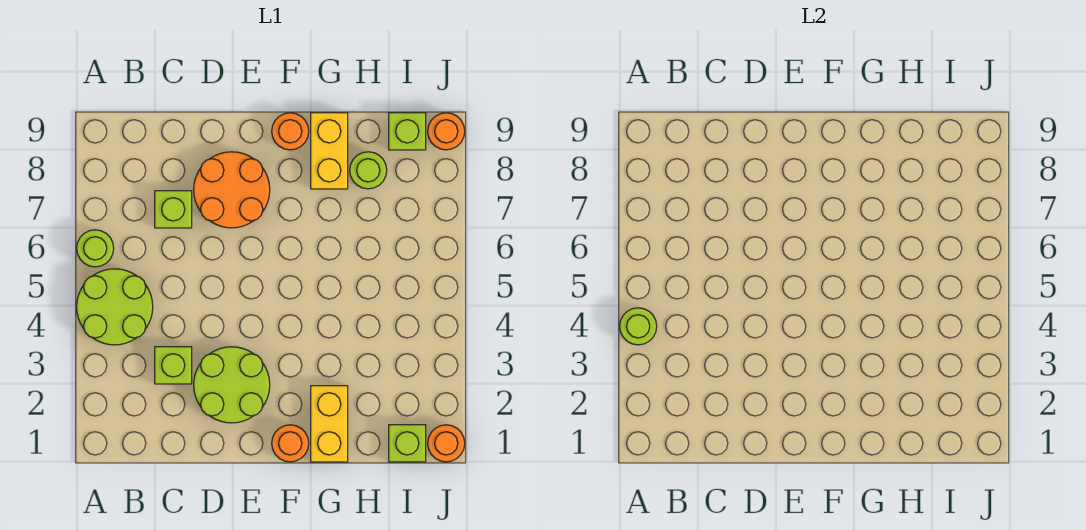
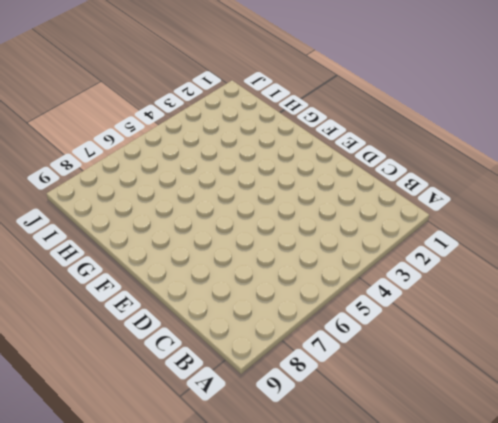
none -> lime 2x2 round brick [77,269,153,345]
none -> lime 1x1 round brick [77,230,114,267]
none -> lime 1x1 brick [155,347,192,384]

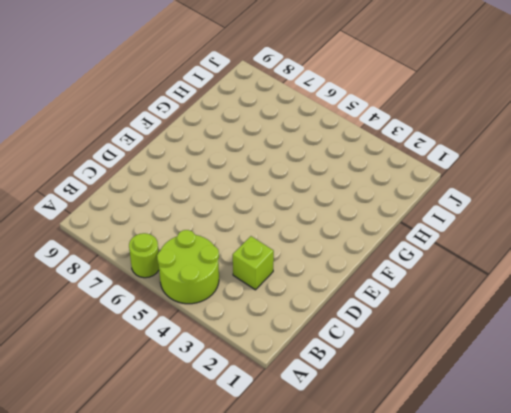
none -> lime 1x1 brick [155,191,192,228]
none -> lime 2x2 round brick [194,347,270,423]
none -> orange 2x2 round brick [194,152,270,228]

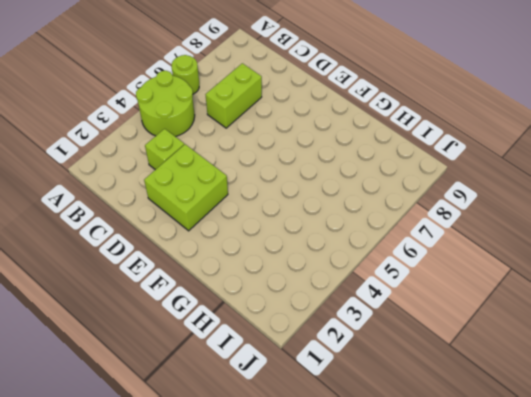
lime 1x2 brick [206,63,262,128] -> lime 1x1 brick [155,191,192,228]
lime 2x2 brick [144,144,228,231] -> lime 2x2 round brick [194,347,270,423]
none -> orange 2x2 round brick [194,152,270,228]
none -> orange 1x1 round brick [272,425,309,462]
none -> orange 1x1 round brick [272,113,309,150]

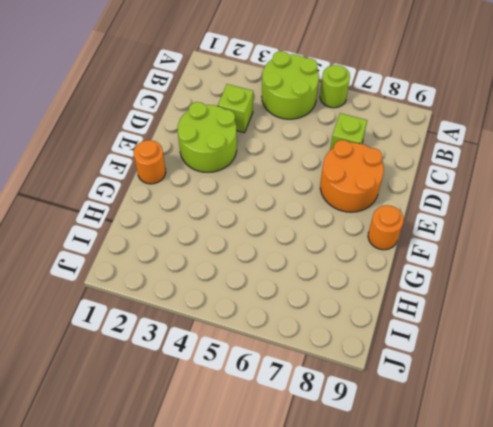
none -> yellow 1x2 brick [311,386,348,462]
none -> yellow 1x2 brick [311,113,348,189]
none -> lime 1x1 round brick [350,152,387,189]

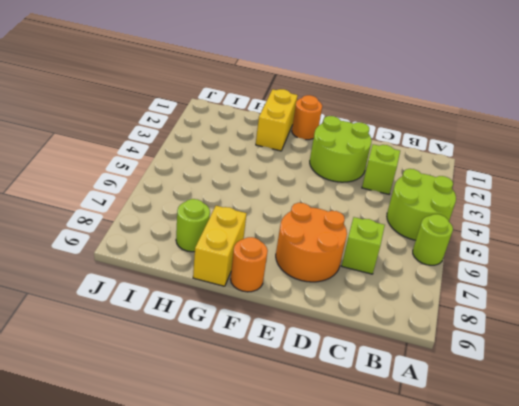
none -> lime 1x1 brick [389,425,426,462]
none -> lime 1x1 brick [389,113,426,150]
none -> orange 1x1 round brick [428,425,465,462]

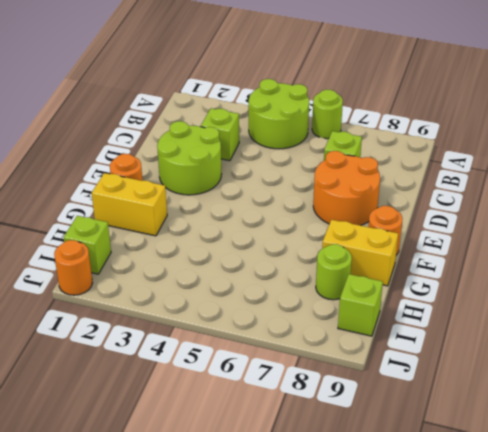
none -> orange 1x1 round brick [428,113,465,150]
none -> lime 1x1 round brick [620,308,657,345]

